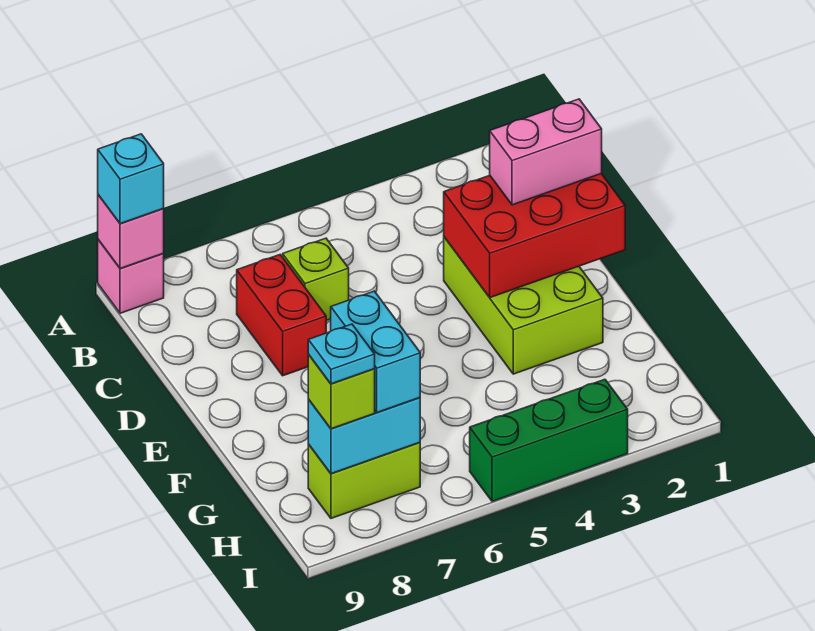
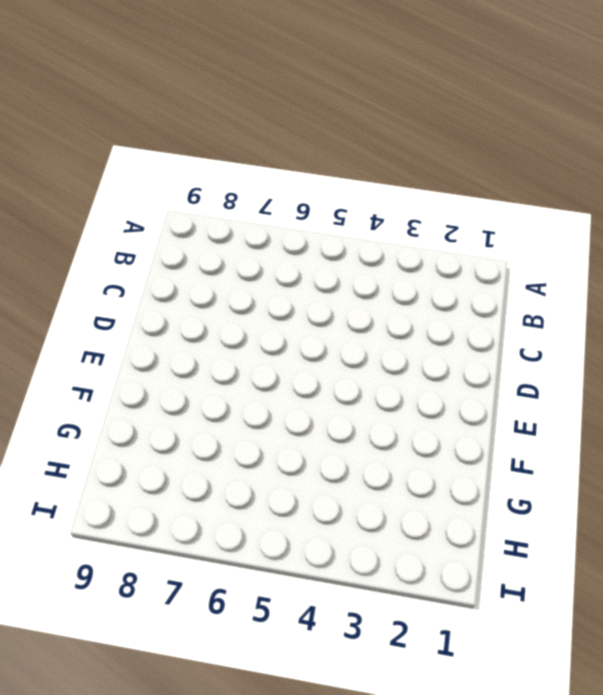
none -> pink 1x1 brick [98,240,164,313]
none -> lime 1x1 brick [283,238,349,320]
none -> red 1x2 brick [237,255,326,376]

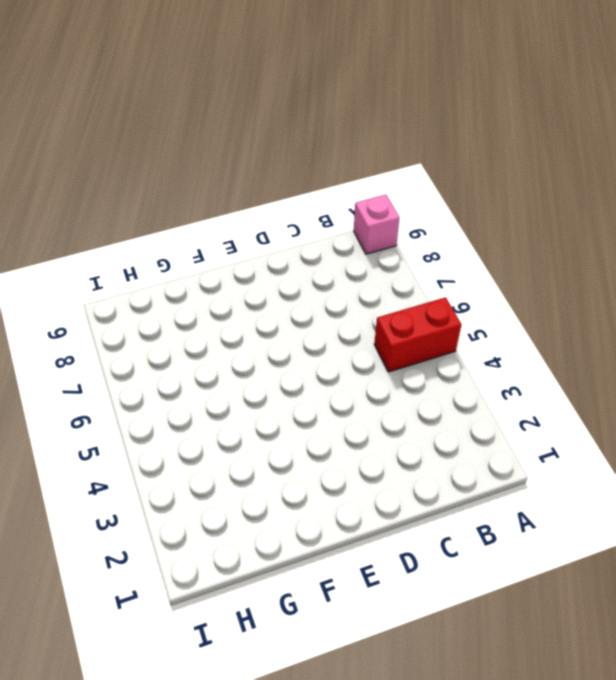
red 1x2 brick [374,297,461,372] -> red 1x2 brick moved to [237,255,326,376]
none -> lime 1x1 brick [283,238,349,320]
none -> lime 2x3 brick [444,237,603,374]
none -> lime 1x2 brick [308,442,420,518]

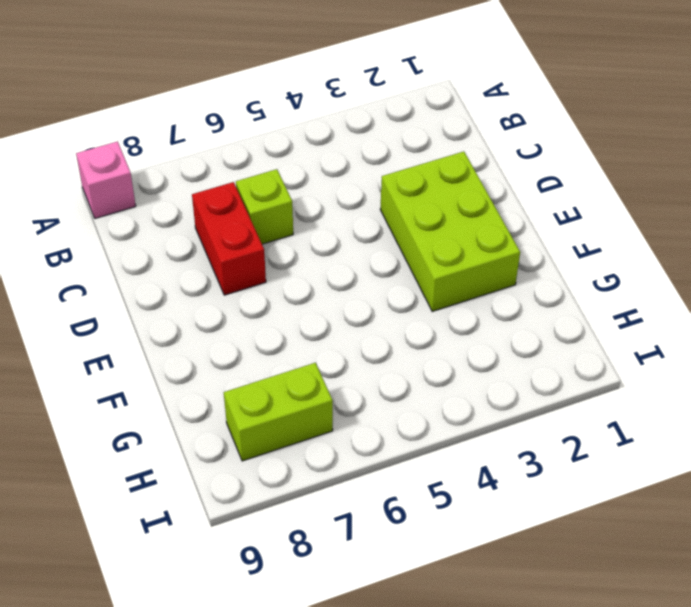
none -> green 1x3 brick [470,379,628,501]
none -> pink 1x1 brick [98,195,164,269]
none -> red 2x3 brick [444,174,625,298]

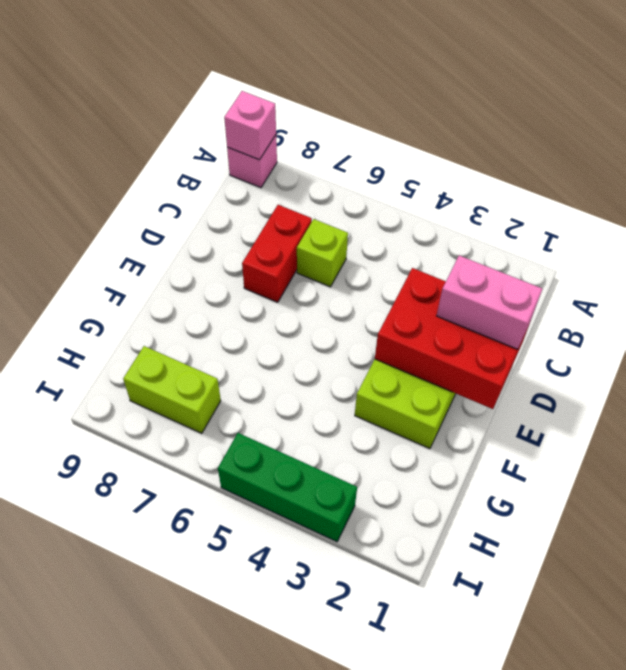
none -> cyan 1x2 brick [308,398,420,474]
none -> cyan 1x1 brick [98,134,164,224]
none -> cyan 1x2 brick [331,291,420,412]

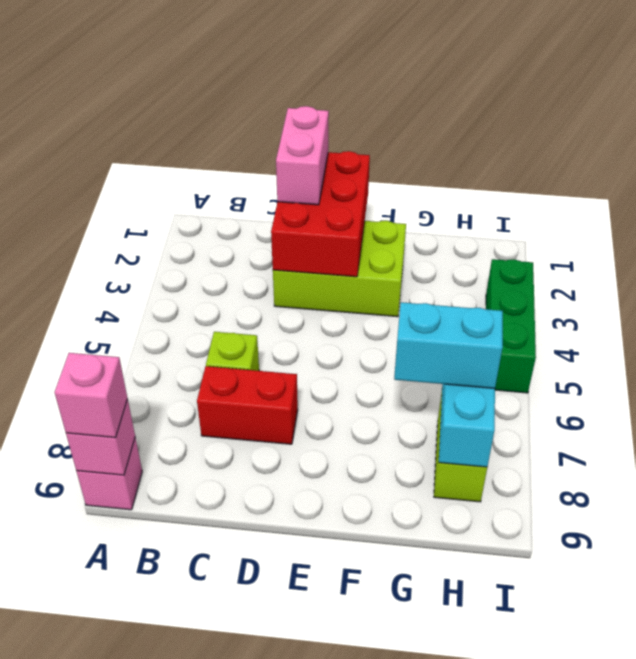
pink 1x1 brick [55,353,128,438] -> cyan 1x1 brick [98,134,164,224]
none -> lime 1x1 brick [308,355,375,429]
none -> cyan 1x1 plate [308,324,375,384]

